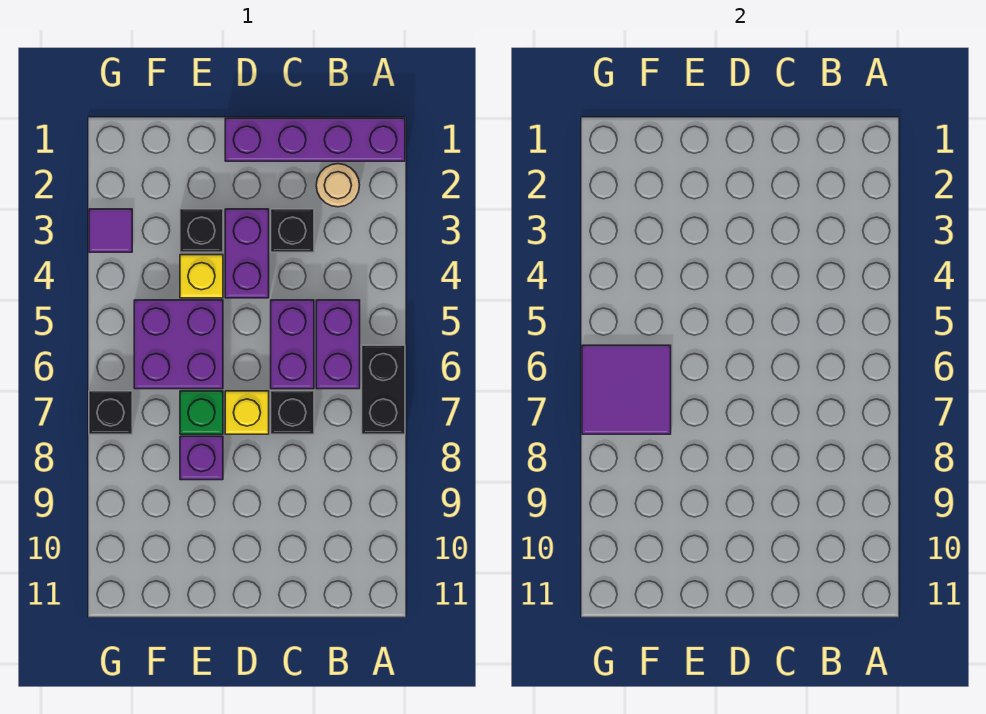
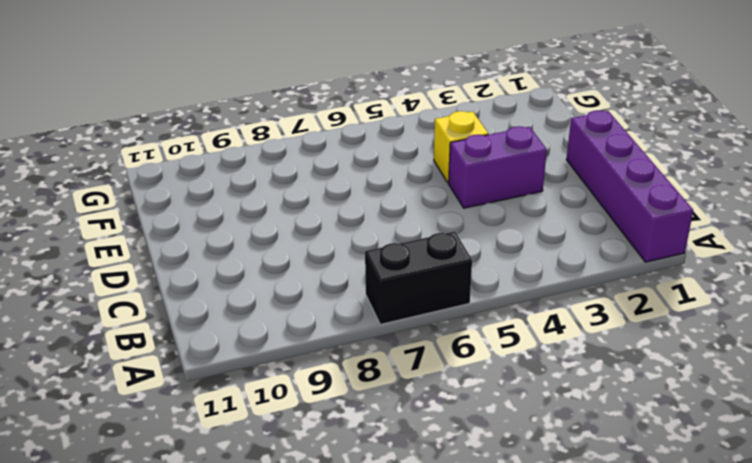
none -> tan 1x1 round brick [316,164,360,207]
none -> purple 1x2 brick [316,300,360,389]
none -> black 1x1 brick [271,209,314,252]

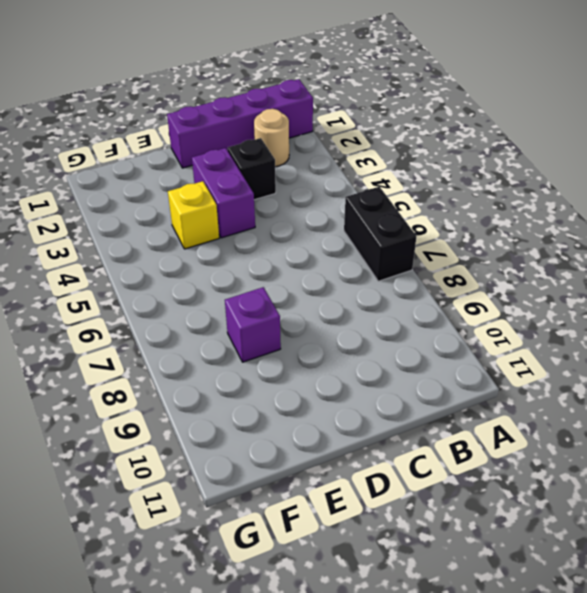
none -> purple 1x2 brick [316,300,360,389]
none -> purple 1x2 brick [271,300,314,389]
none -> black 1x1 brick [271,391,314,434]

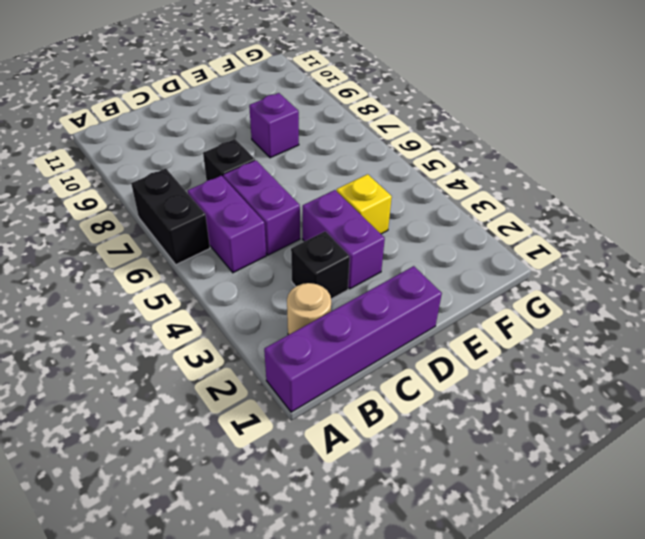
none -> yellow 1x1 brick [225,391,269,434]
none -> black 1x1 brick [180,209,223,252]
none -> purple 2x2 brick [134,300,223,389]

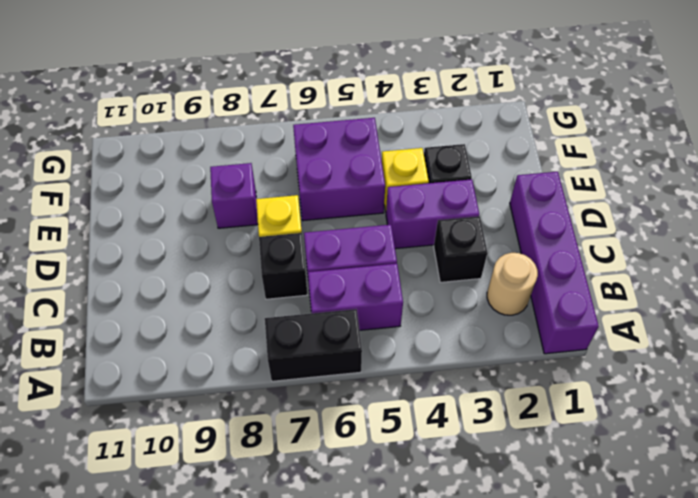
none -> green 1x1 brick [180,391,223,434]
none -> purple 1x1 tile [89,209,132,252]
none -> black 1x1 brick [89,391,132,434]

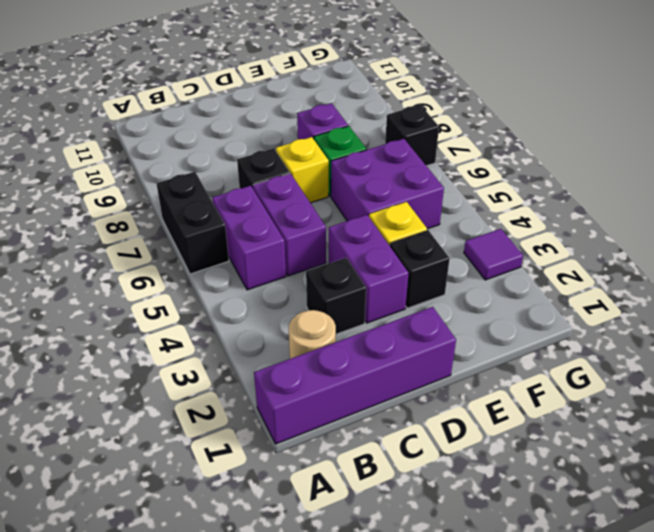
none -> purple 2x2 tile [582,345,671,434]

